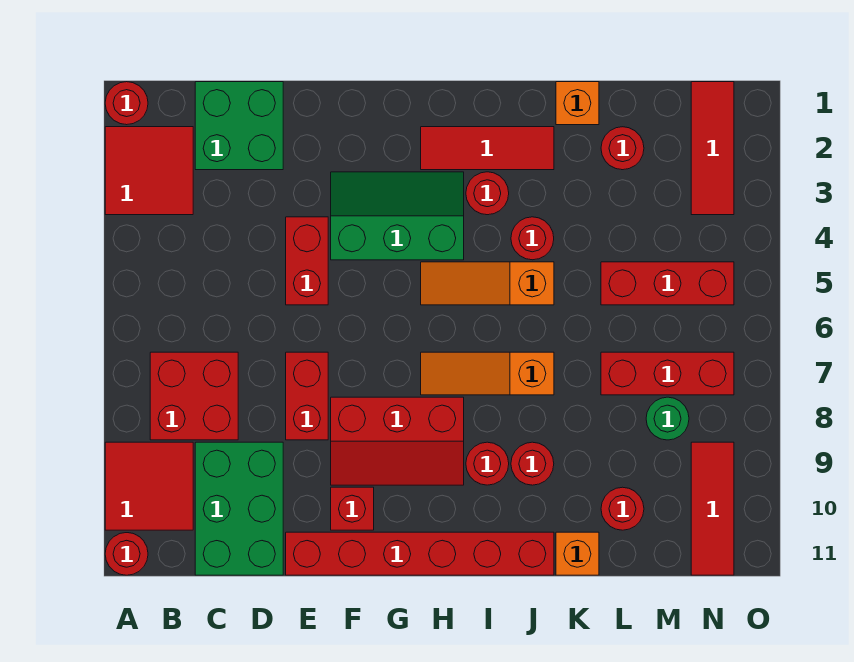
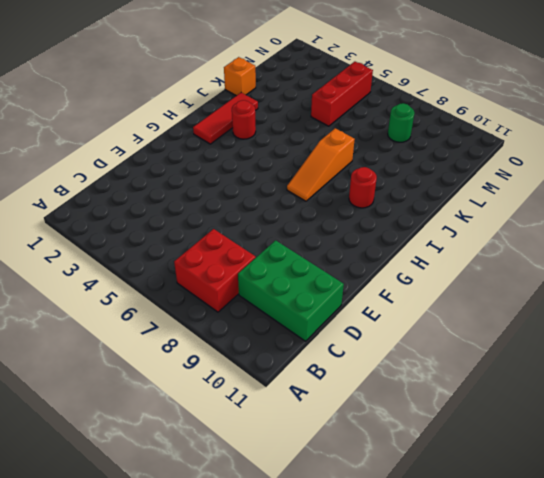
none -> red 1x1 round brick [105,82,148,125]
none -> red 2x2 tile [105,127,193,215]
none -> red 2x2 tile [105,442,193,530]

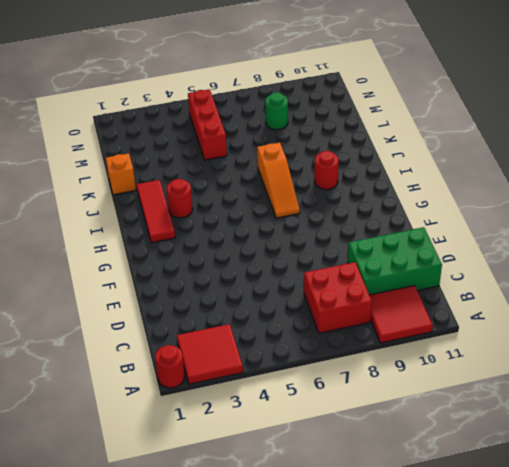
none -> red 1x1 round brick [105,533,148,575]
none -> green 2x2 brick [195,82,283,170]
none -> red 1x2 brick [286,217,328,305]

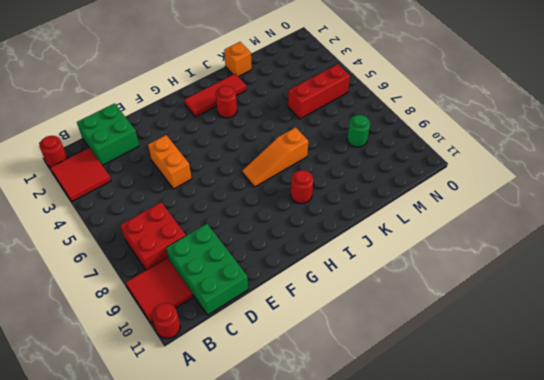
orange 1x2 brick [148,135,192,189] -> red 1x2 brick [286,217,328,305]
none -> red 1x2 brick [286,352,328,440]
none -> red 1x6 brick [286,532,554,575]
none -> green 2x3 slope [331,172,464,260]

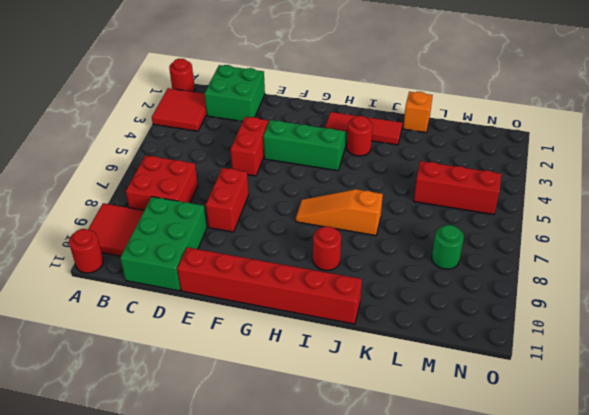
none -> red 2x3 slope [331,397,464,485]
none -> red 1x1 brick [331,487,374,530]
none -> orange 1x3 slope [421,262,554,305]

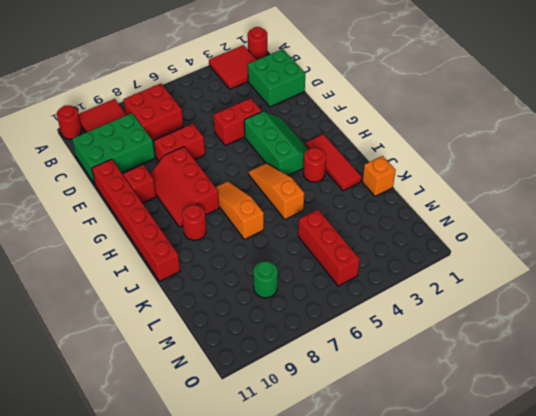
none -> red 1x1 round brick [511,217,554,260]
none -> red 1x1 round brick [511,442,554,485]
none -> orange 1x1 brick [556,532,599,575]

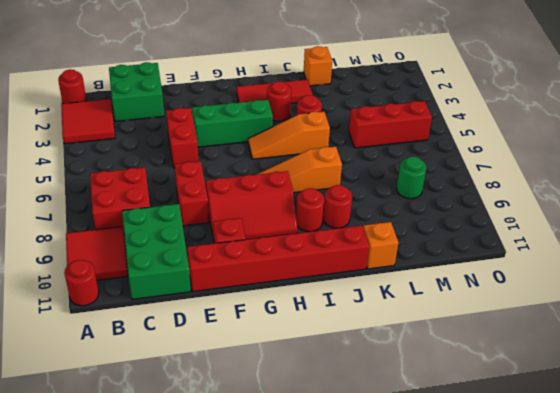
none -> red 1x1 round brick [601,127,644,170]
none -> red 1x3 brick [601,352,734,395]
none -> red 1x1 round brick [601,487,644,530]

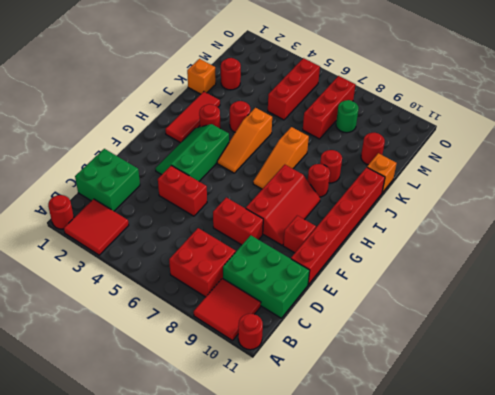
none -> red 1x3 tile [691,82,734,215]
none -> red 1x3 tile [691,442,734,575]

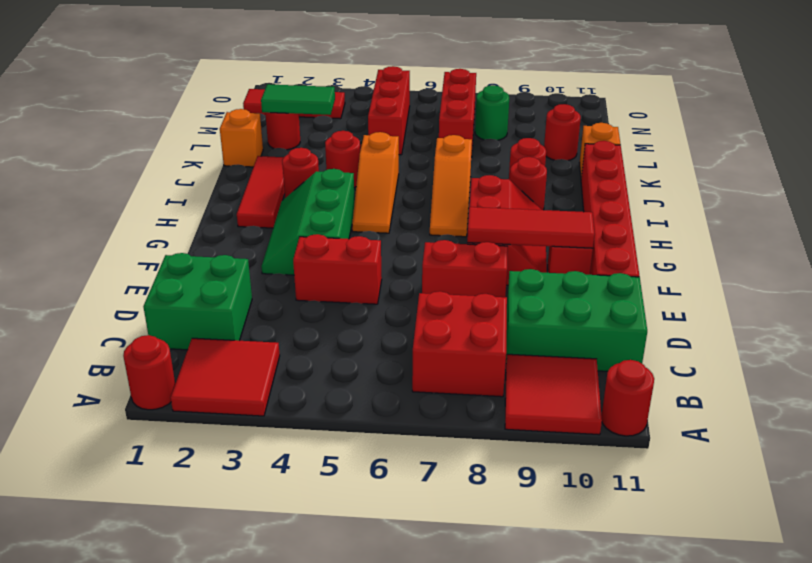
red 1x3 tile [467,207,595,248] -> red 1x3 tile moved to [691,442,734,575]
green 1x2 tile [261,84,335,115] -> none

